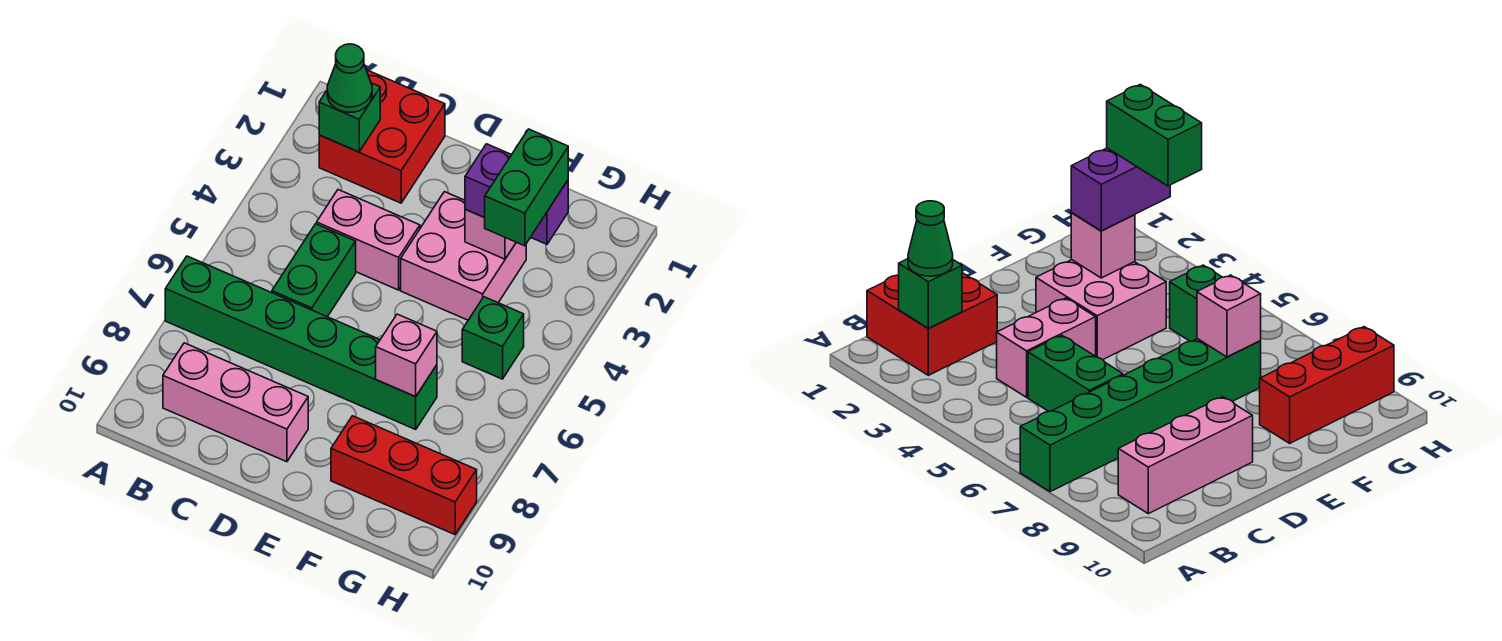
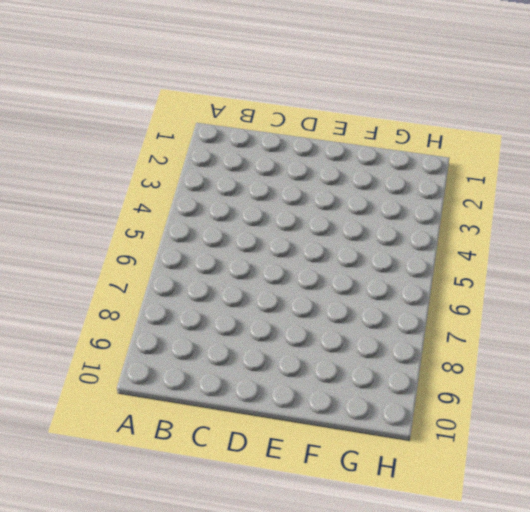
none -> green 1x6 brick [165,256,437,429]
none -> red 2x2 brick [319,70,445,203]
none -> pink 1x3 brick [163,343,308,462]

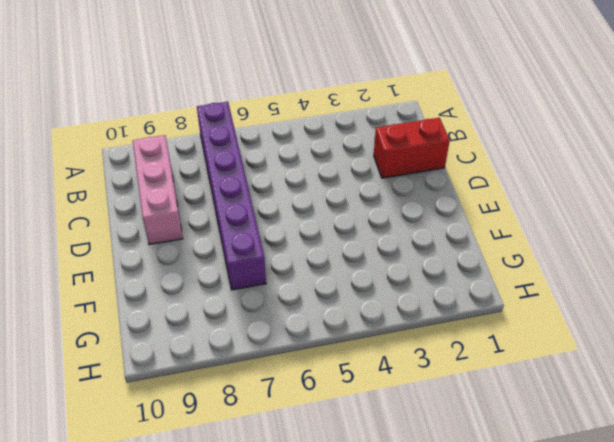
purple 1x6 brick [197,102,266,290] -> green 1x6 brick [165,256,437,429]
red 1x2 brick [374,118,450,178] -> red 2x2 brick [319,70,445,203]
none -> pink 1x2 brick [317,190,420,290]
none -> green 1x2 brick [272,224,356,317]
none -> pink 2x2 brick [401,192,526,320]

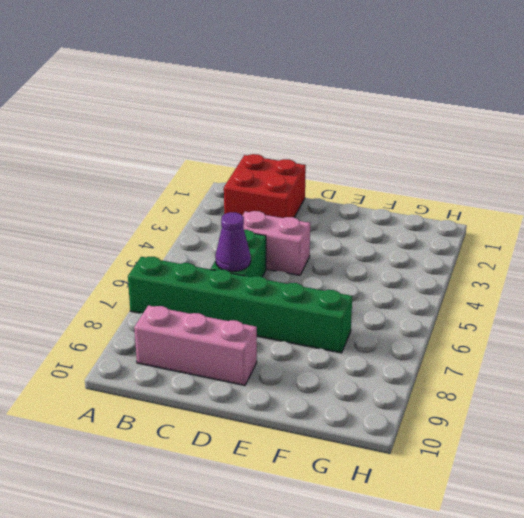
purple 1x1 cone [215,212,251,272] -> none
none -> pink 2x2 brick [401,192,526,320]
none -> red 1x3 brick [331,416,477,535]
none -> green 1x1 brick [462,297,524,379]

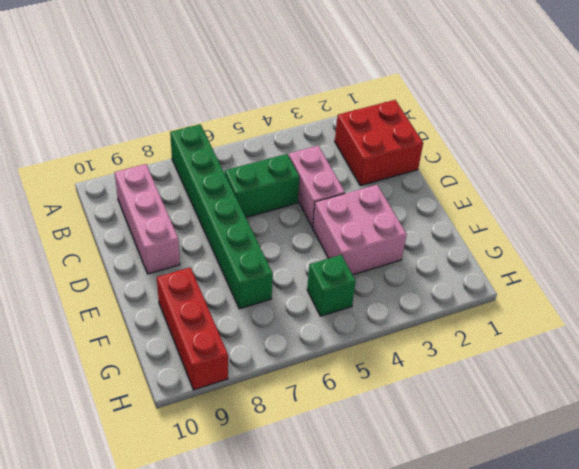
none -> green 1x1 brick [319,83,380,152]
none -> pink 1x1 brick [465,209,516,259]
none -> pink 1x1 brick [376,314,437,397]

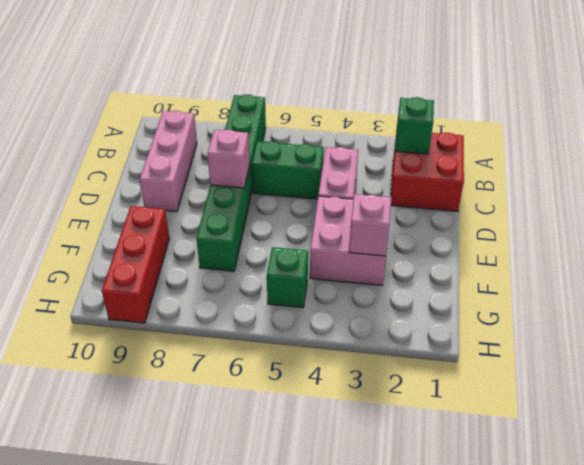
pink 1x1 brick [207,130,250,188] -> pink 1x1 brick moved to [376,314,437,397]
none -> green 1x1 cone [327,44,372,112]
none -> purple 1x2 brick [465,144,568,244]
none -> green 1x2 brick [484,129,568,246]

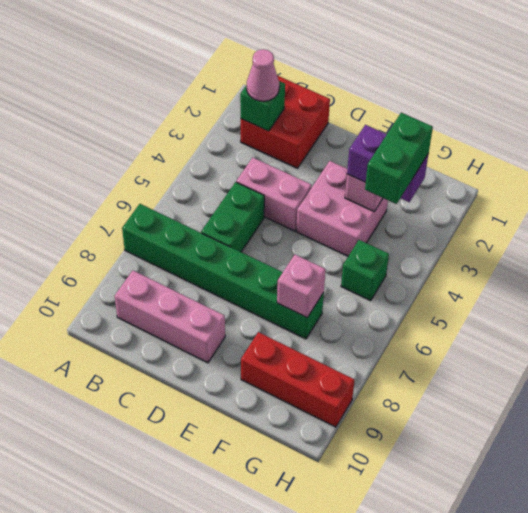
pink 1x1 cone [247,49,279,101] -> green 1x1 cone [327,44,372,112]

